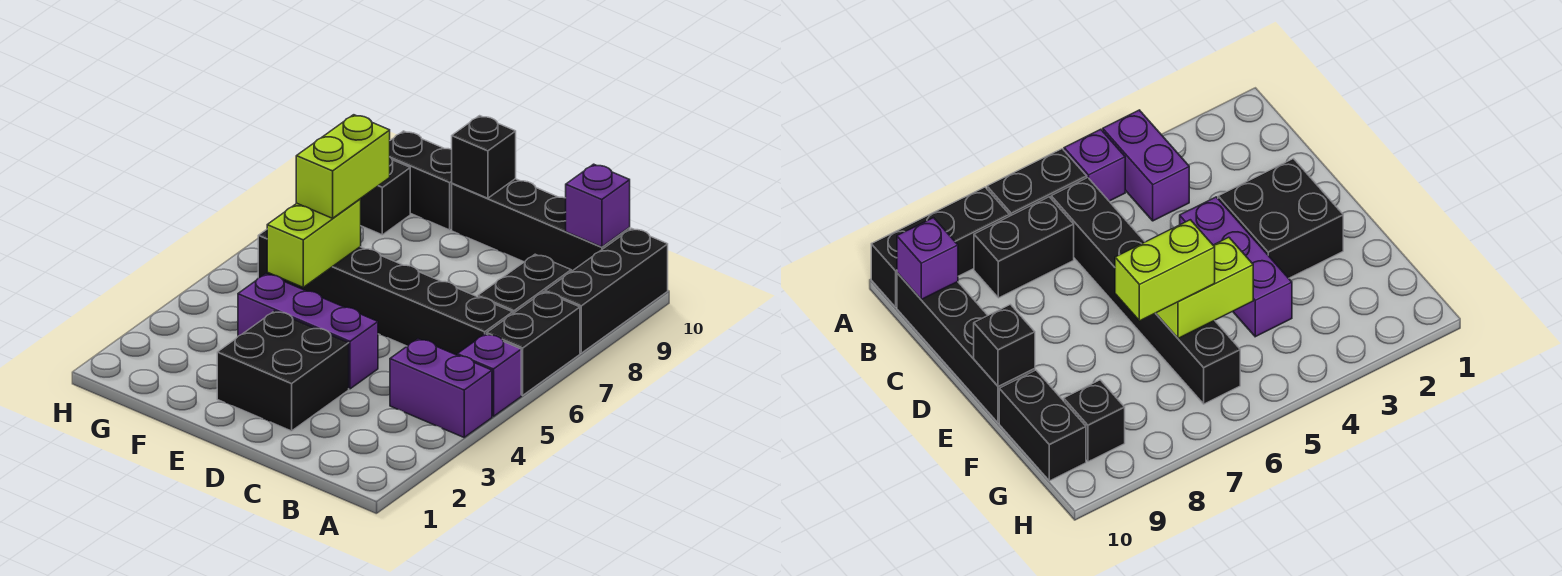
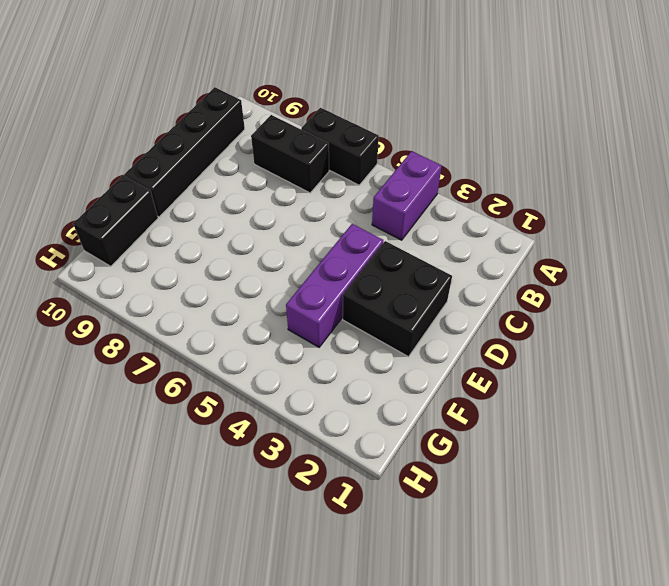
none -> purple 1x1 brick [457,334,521,417]
none -> black 1x3 brick [545,228,668,353]
none -> black 1x6 brick [258,230,513,355]

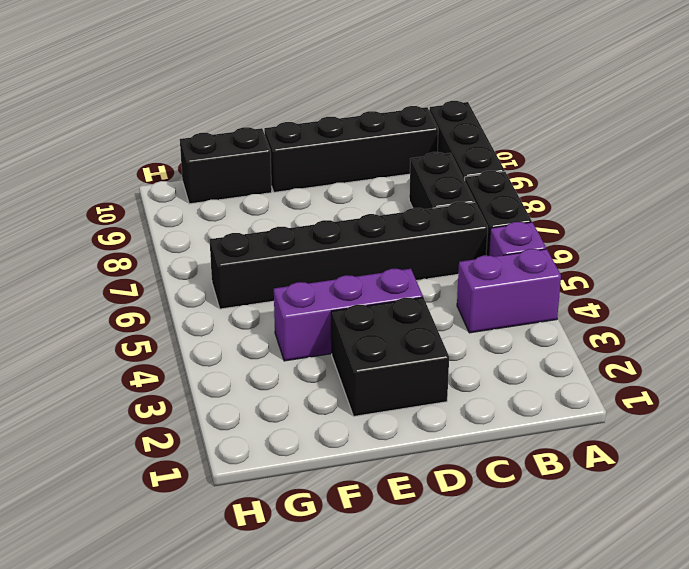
none -> black 1x1 brick [361,157,410,235]
none -> purple 1x1 brick [566,164,630,247]
none -> black 1x1 brick [452,116,516,198]

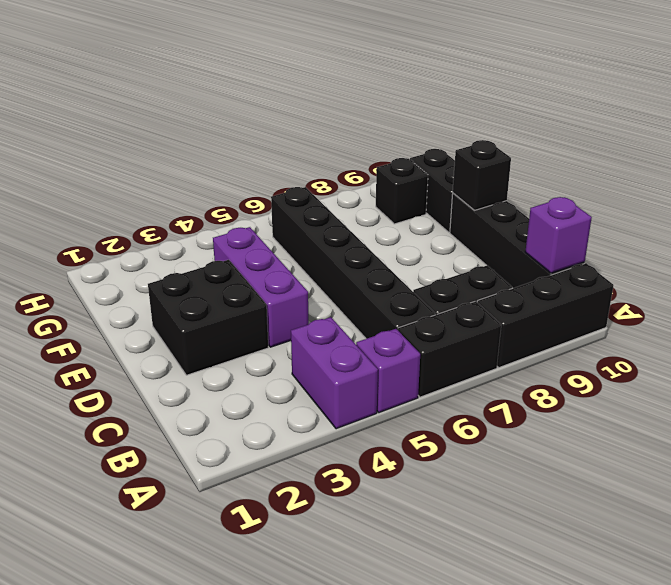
none -> lime 1x2 brick [267,199,361,287]
none -> lime 1x2 brick [296,115,390,218]

